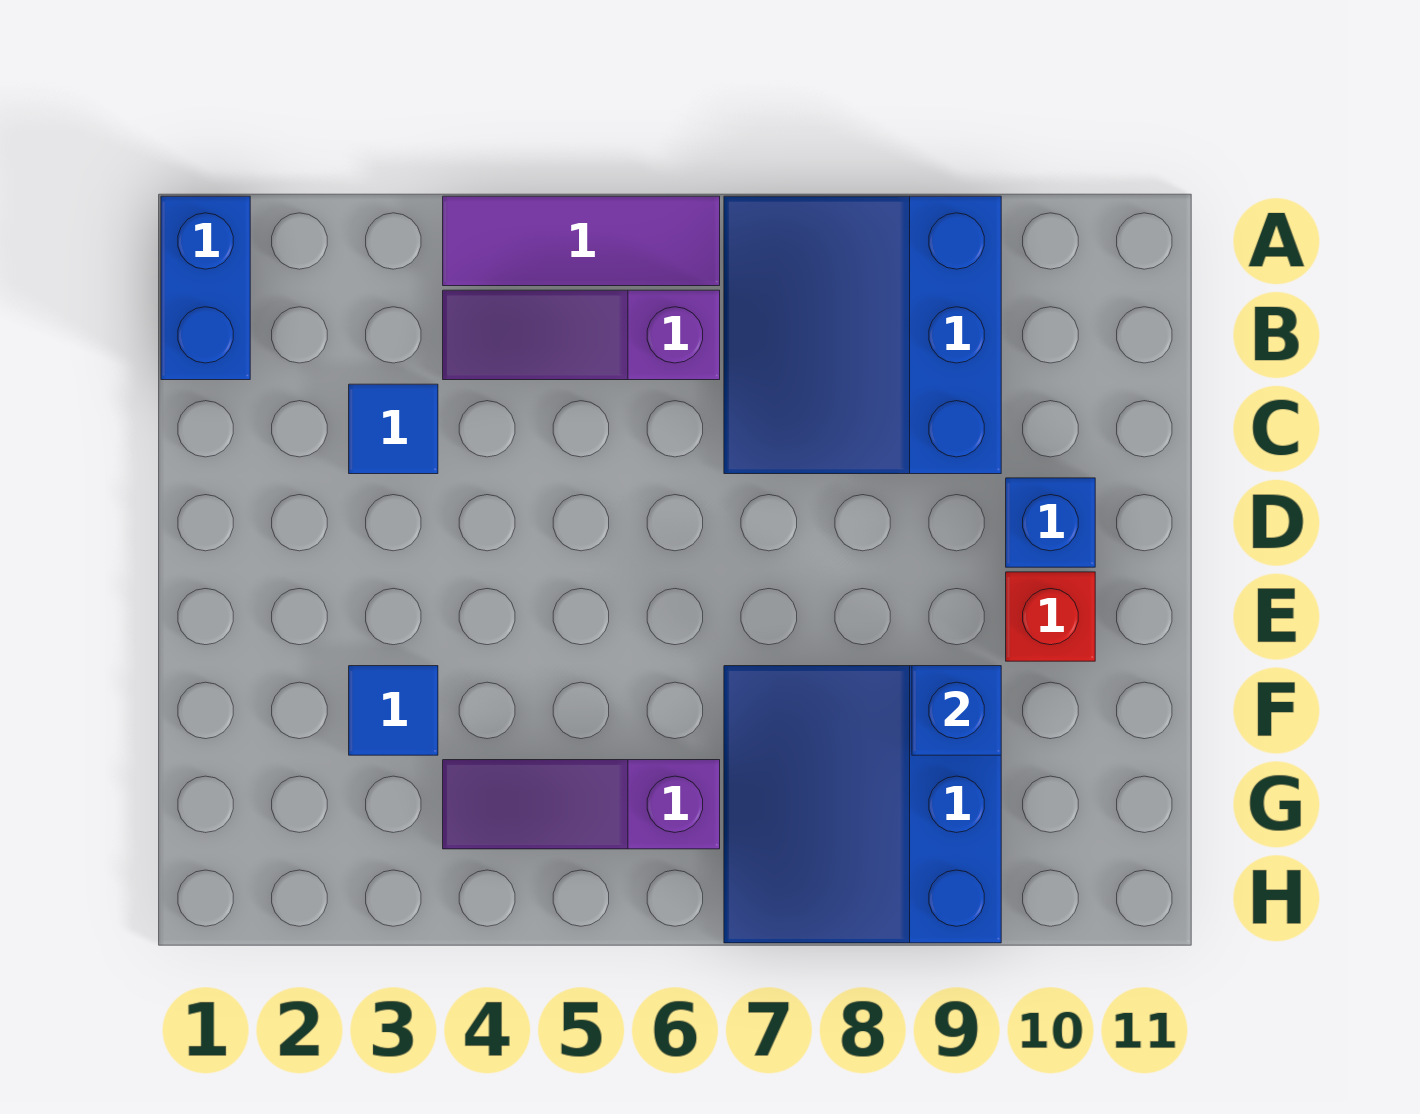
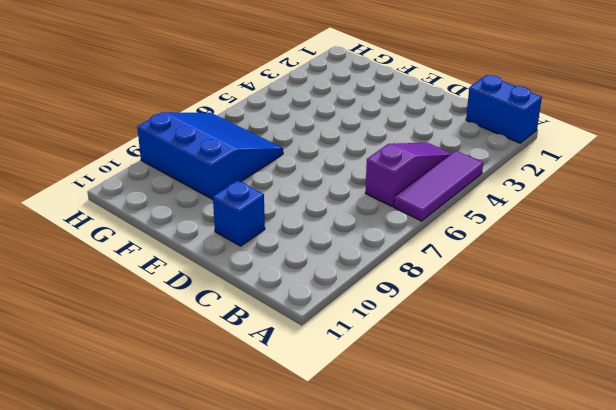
none -> blue 3x3 slope [724,196,1001,474]
none -> blue 1x1 tile [349,384,438,474]

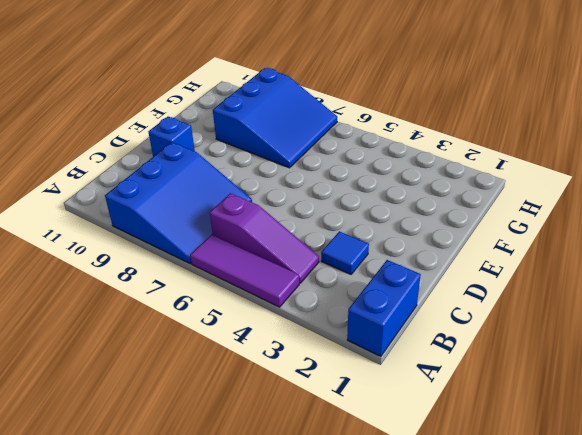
none -> red 1x1 brick [1006,572,1095,661]
none -> blue 1x1 tile [349,666,438,755]

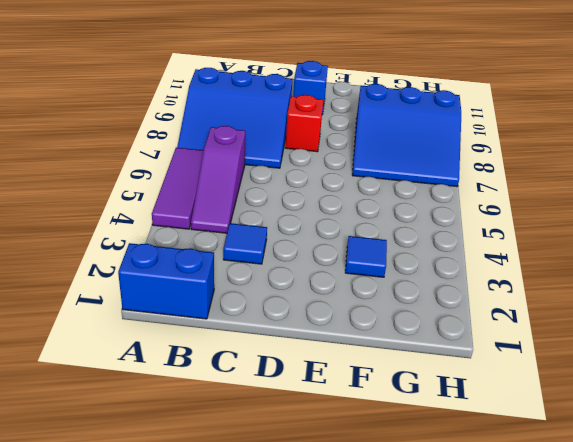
red 1x1 brick [285,95,323,152] -> red 1x1 brick moved to [1006,572,1095,661]
none -> purple 1x3 slope [443,760,720,849]
none -> blue 1x1 brick [912,666,1001,755]

